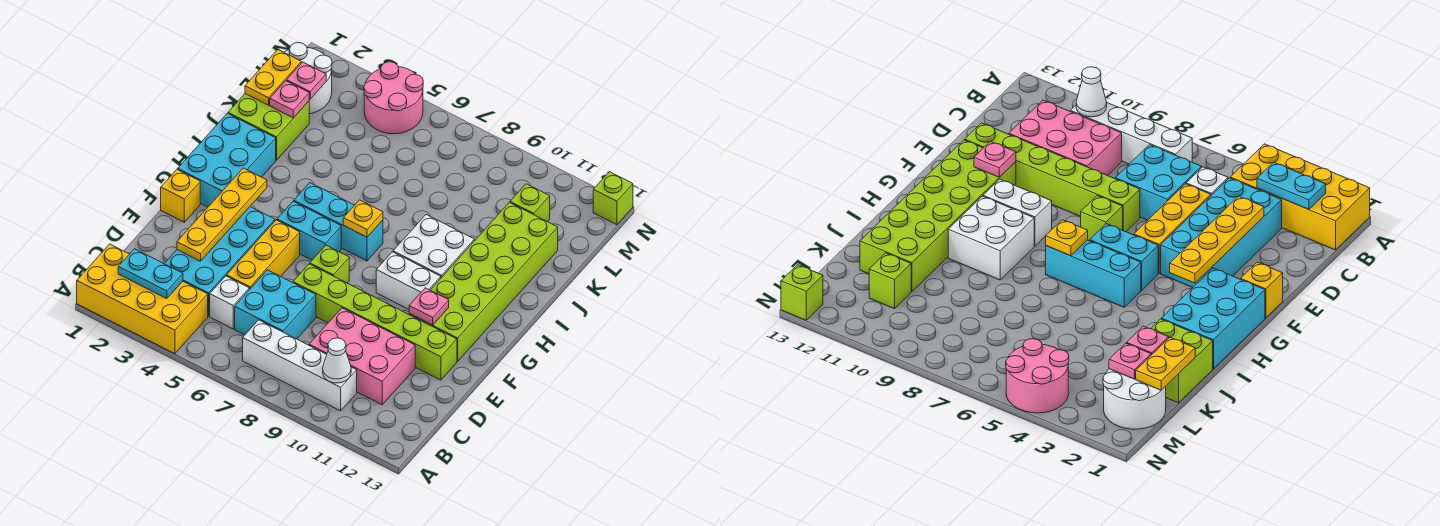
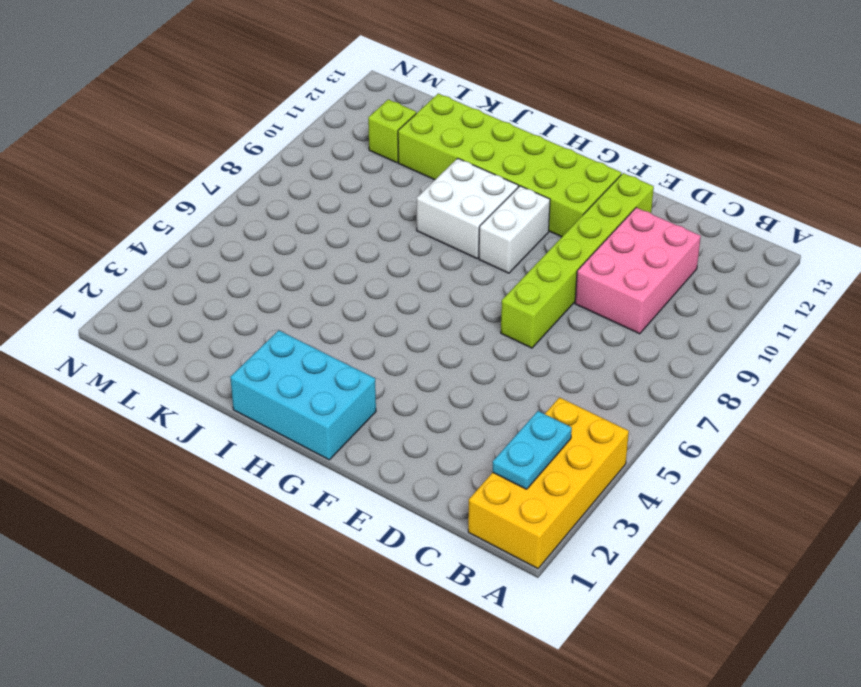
none -> white 1x4 brick [243,320,357,411]
none -> cyan 2x4 brick [164,207,275,316]
none -> white 1x1 brick [210,276,249,329]

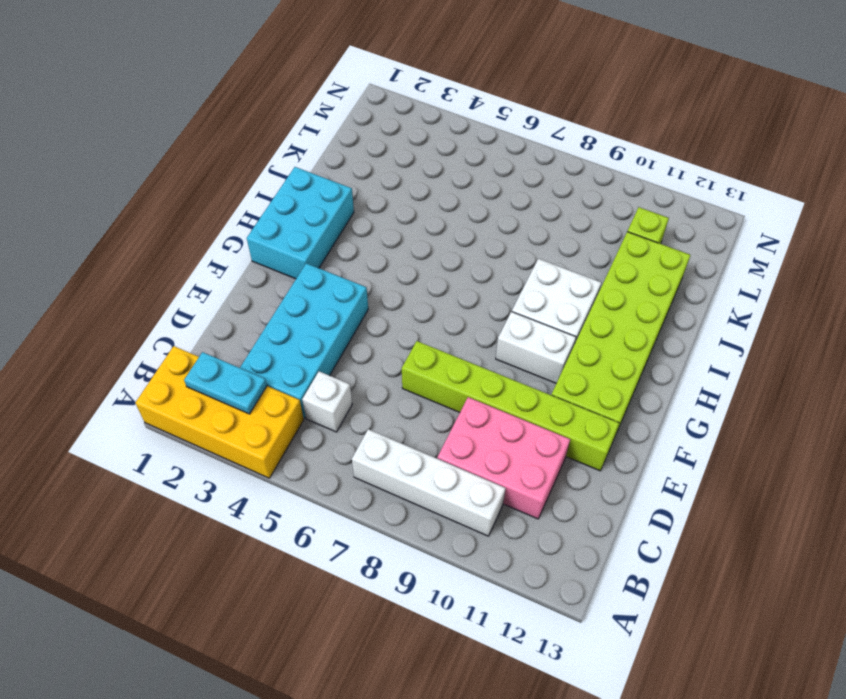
none -> cyan 2x2 brick [235,270,316,339]
none -> yellow 1x3 brick [227,220,300,290]
none -> yellow 1x1 brick [161,169,200,222]

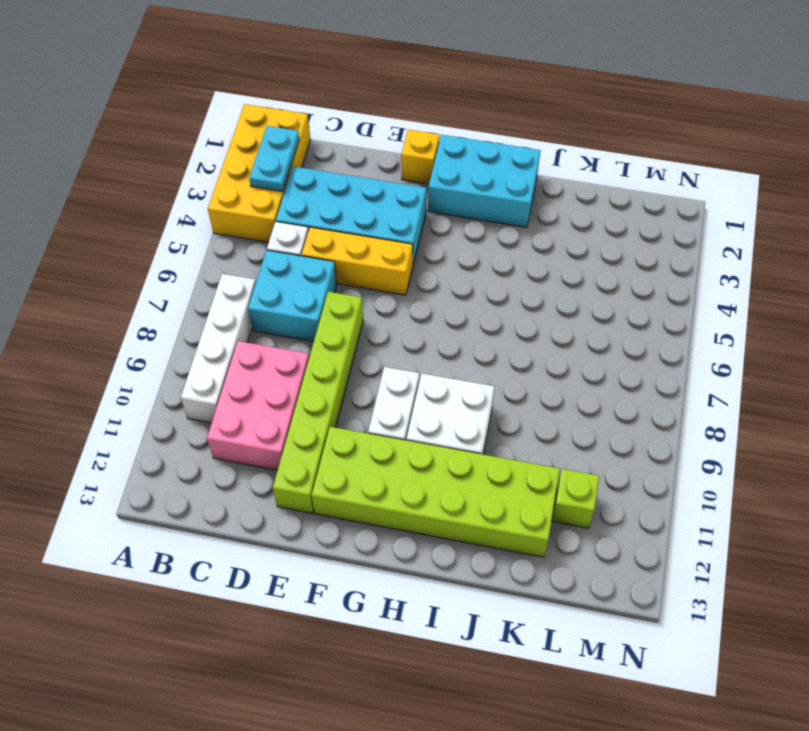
none -> lime 1x1 brick [310,245,349,283]
none -> cyan 1x2 brick [277,201,341,260]
none -> cyan 1x3 brick [294,183,383,261]

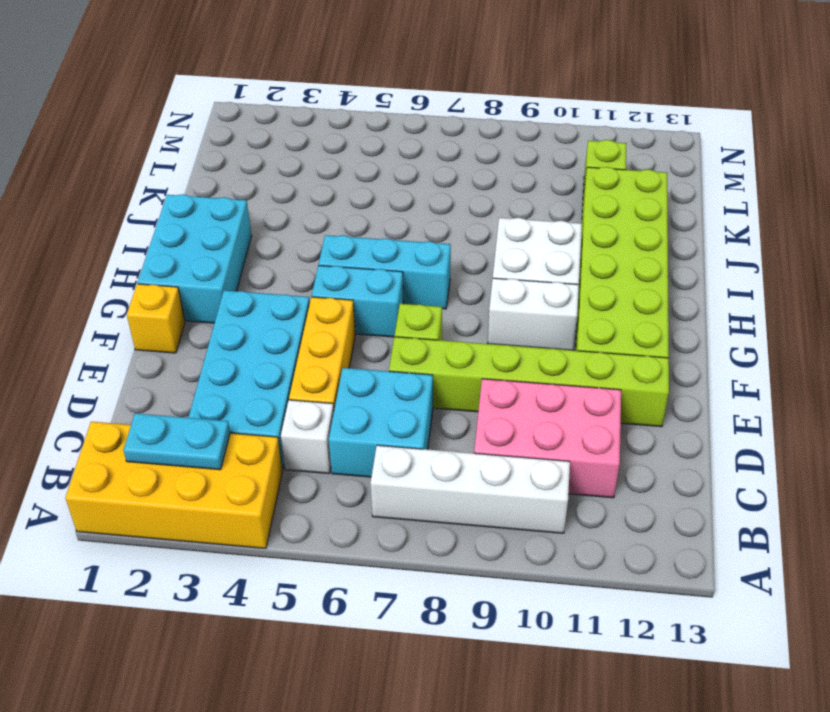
none -> lime 2x2 brick [228,94,309,160]
none -> white 2x2 round brick [284,43,332,114]
none -> pink 2x2 round brick [364,62,423,134]

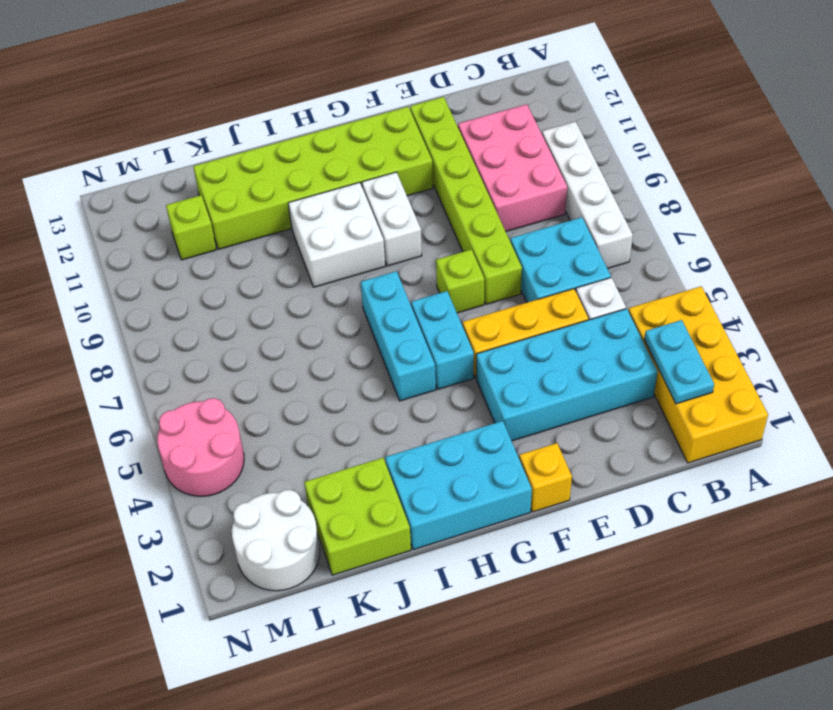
none -> lime 1x1 brick [593,172,633,225]
none -> white 1x1 cone [323,338,351,383]
none -> yellow 1x4 plate [177,168,267,261]

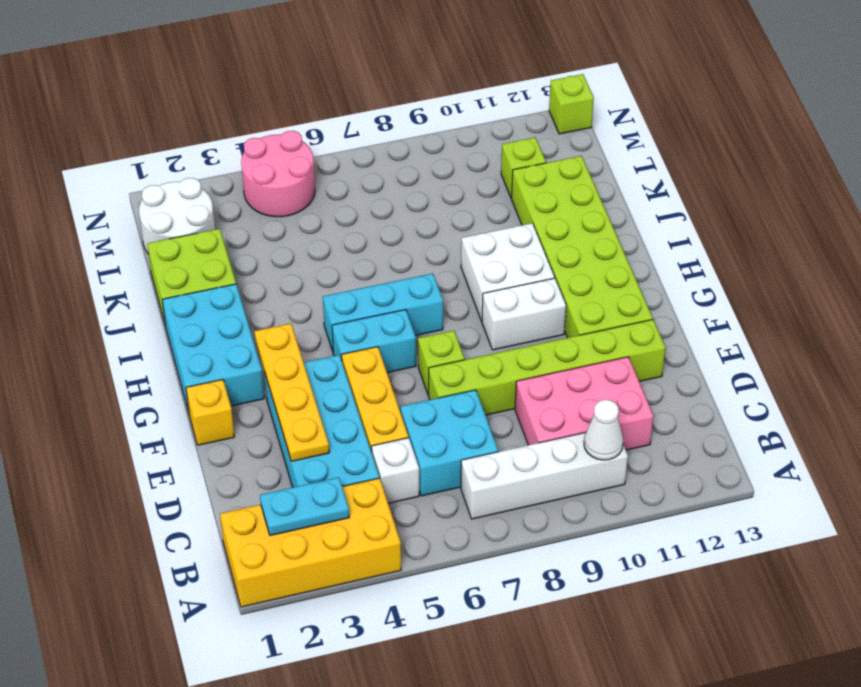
none -> pink 1x1 plate [409,288,449,325]
none -> yellow 1x1 plate [343,200,383,237]
none -> yellow 1x2 plate [245,50,301,105]

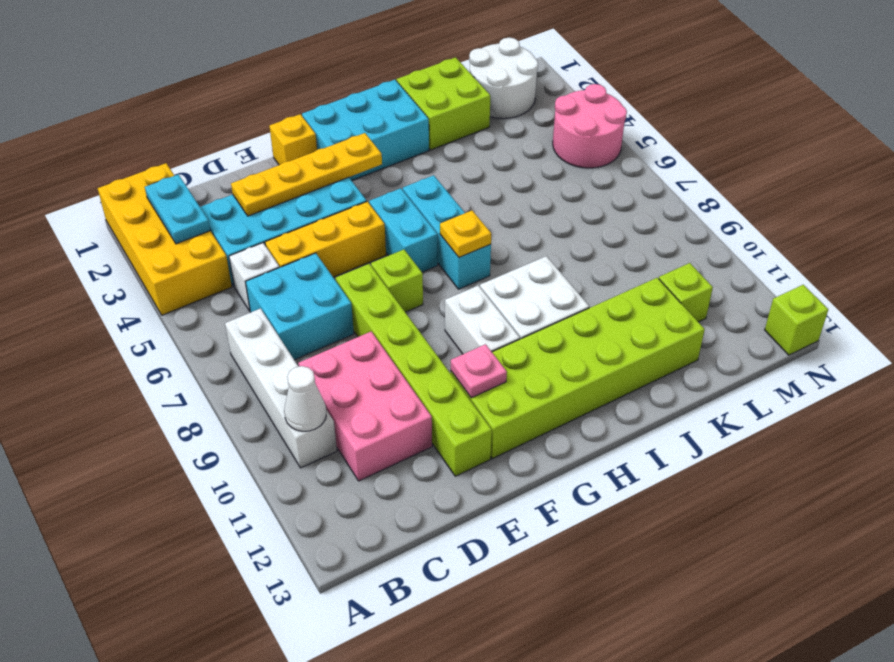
none -> yellow 1x2 plate [245,50,301,105]
none -> pink 1x1 plate [270,81,309,118]
none -> pink 1x1 plate [287,62,326,99]

